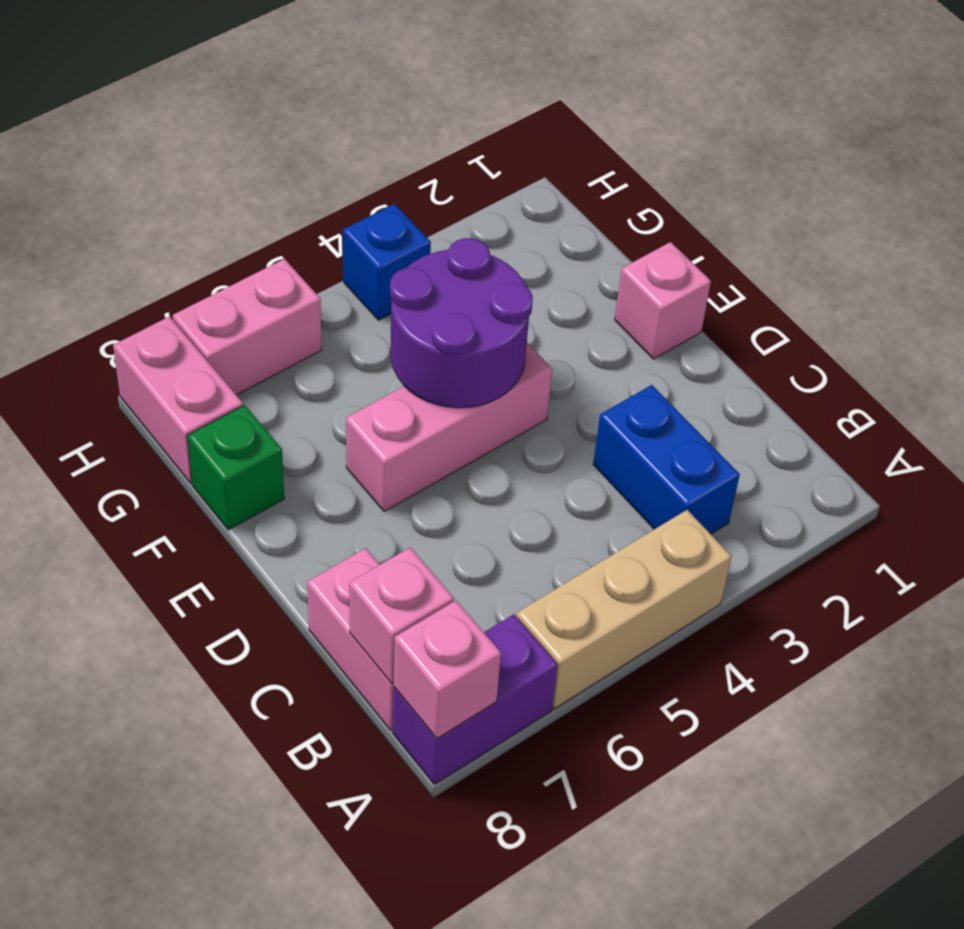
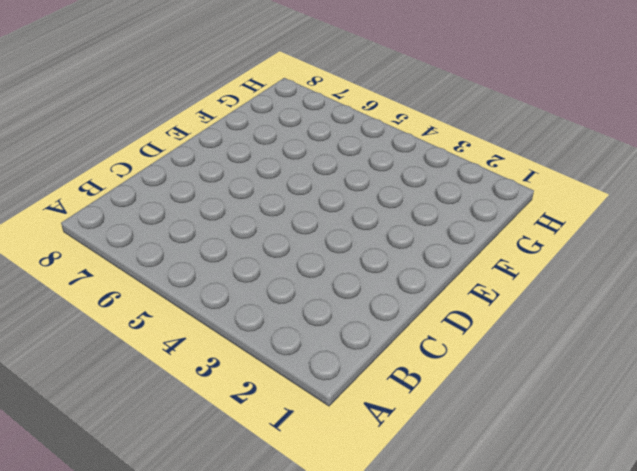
none -> tan 1x3 brick [516,510,732,709]
none -> purple 1x2 brick [393,614,558,784]
none -> blue 1x2 brick [593,385,740,534]

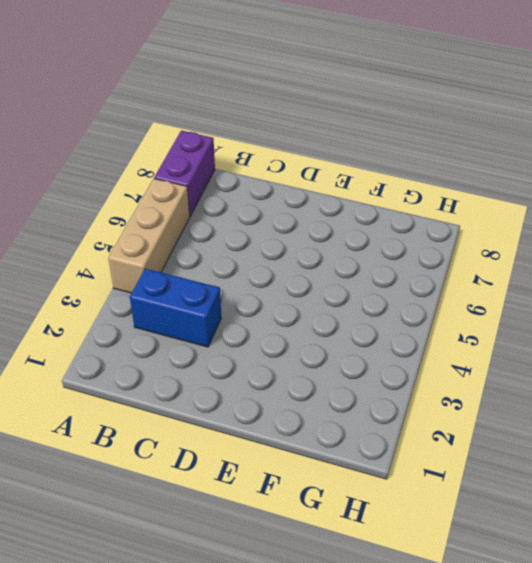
none -> pink 1x2 brick [307,548,394,730]
none -> pink 1x1 brick [615,242,711,359]
none -> pink 1x3 brick [346,343,552,512]

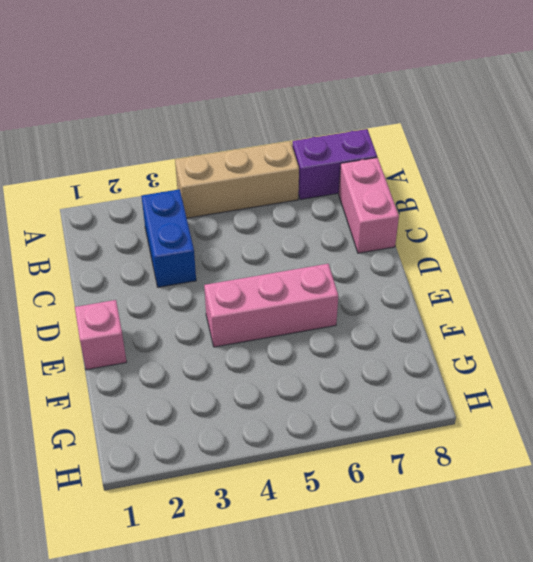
none -> green 1x1 brick [187,405,284,530]
none -> pink 1x2 brick [113,317,243,483]
none -> blue 1x1 brick [343,204,431,320]

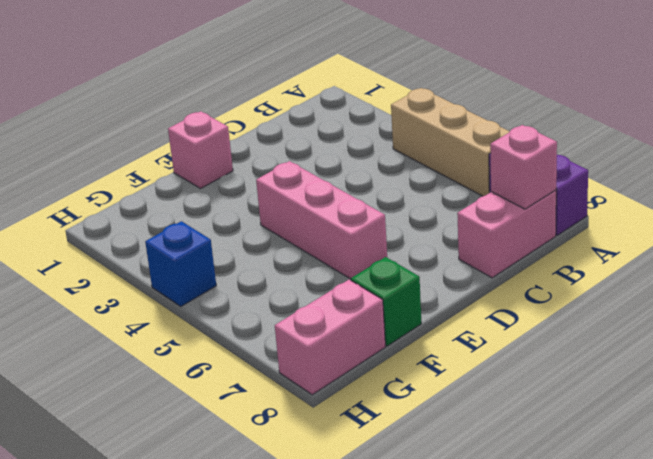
none -> blue 1x2 brick [593,385,740,534]
none -> pink 1x2 brick [173,259,322,395]
none -> pink 1x1 brick [394,601,501,738]

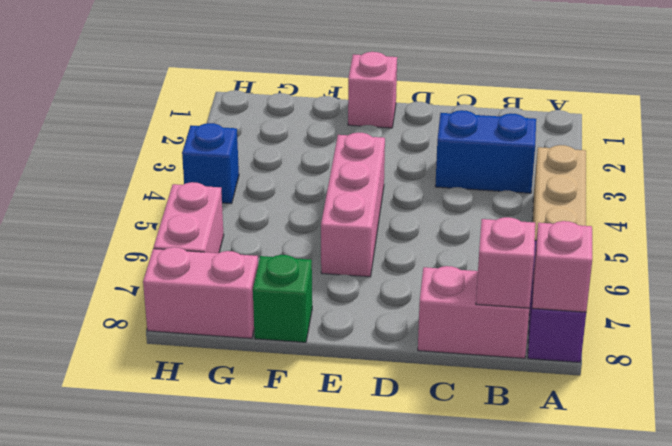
none -> purple 2x2 round brick [390,238,533,408]

